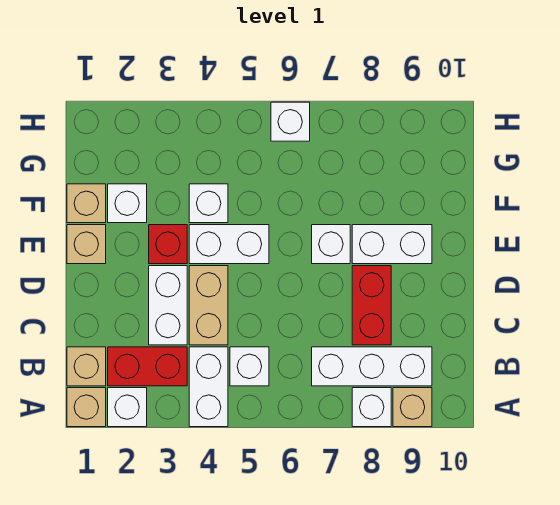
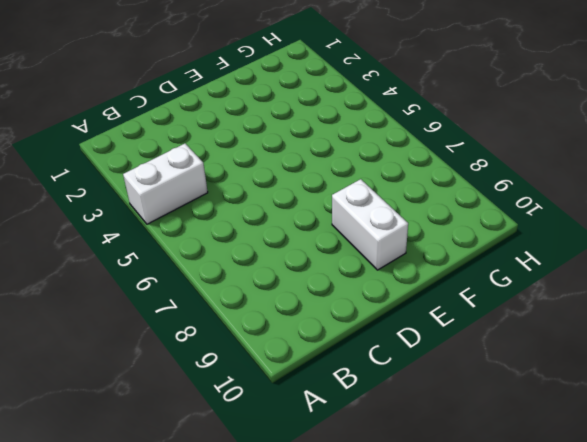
none -> tan 1x1 brick [67,388,106,427]
none -> white 1x1 brick [108,388,147,427]
none -> white 1x1 brick [352,388,391,427]

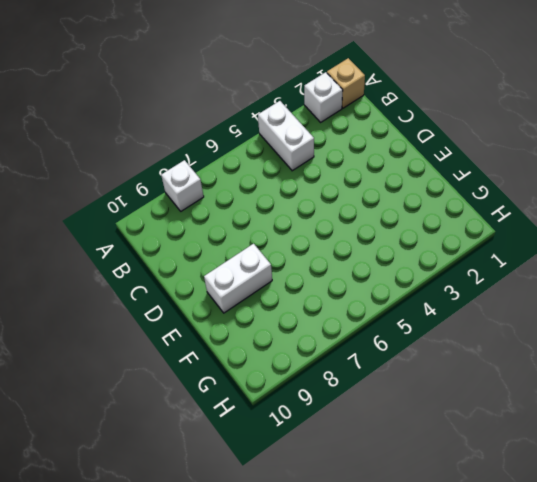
none -> tan 1x1 brick [393,388,432,427]
none -> tan 1x1 brick [67,347,106,386]
none -> red 1x2 brick [108,347,187,386]

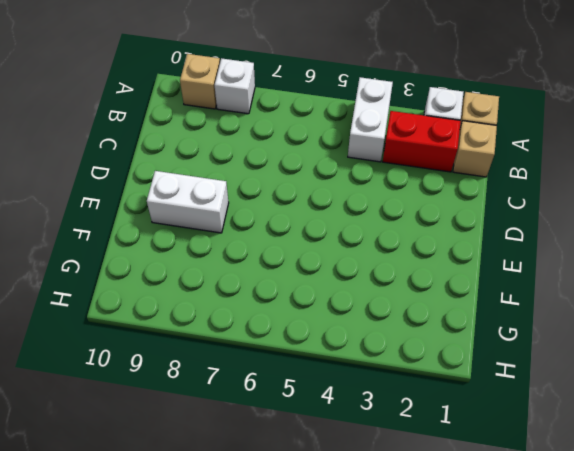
none -> white 1x1 brick [230,347,269,386]
none -> white 1x3 brick [312,347,432,386]
none -> white 1x2 brick [149,266,187,345]

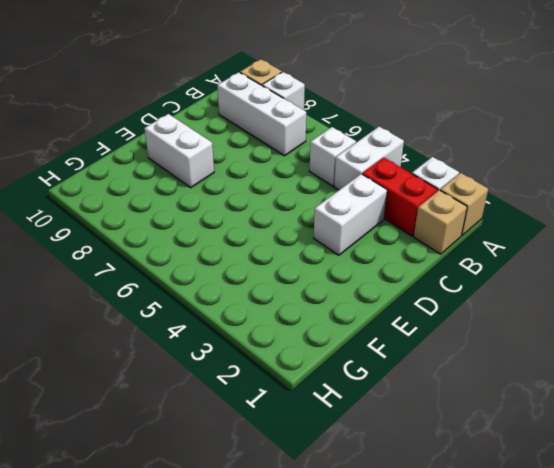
none -> tan 1x2 brick [189,266,228,345]
none -> red 1x2 brick [352,266,391,345]
none -> tan 1x1 brick [67,225,106,264]

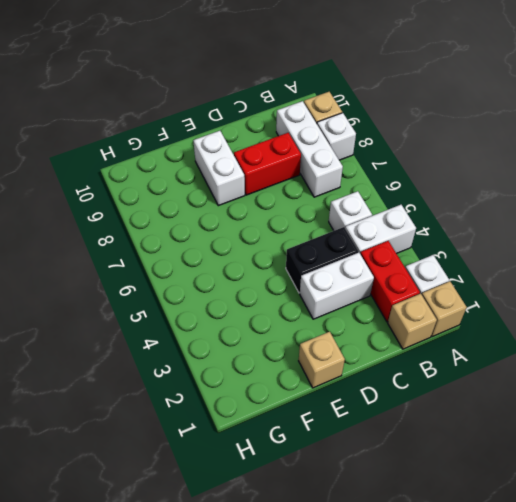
black 1x2 brick [286,227,358,293] -> tan 1x2 brick [189,266,228,345]
none -> red 1x1 brick [149,225,187,264]
none -> white 1x2 brick [189,225,269,264]
none -> white 1x1 brick [312,225,350,264]

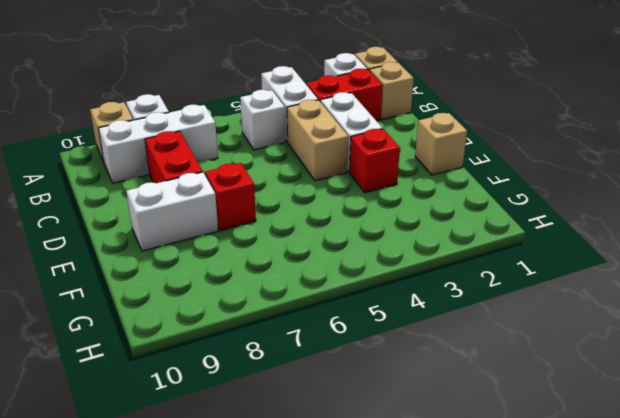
red 1x1 brick [205,163,256,231] -> white 1x1 brick [312,225,350,264]
none -> white 1x2 brick [189,225,269,264]
none -> tan 1x1 brick [67,184,106,223]
none -> white 1x1 brick [108,184,147,223]

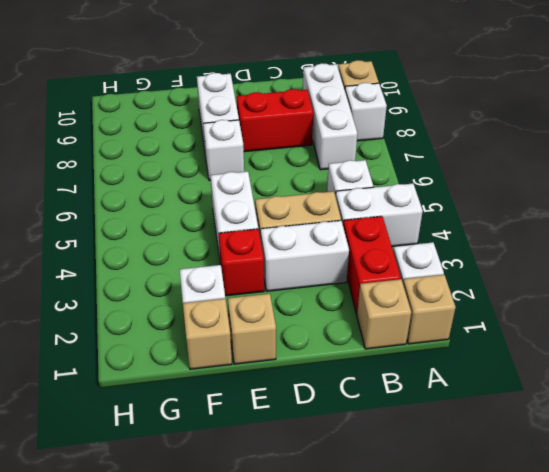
none -> white 1x1 brick [189,184,228,223]
none -> white 1x1 brick [271,102,310,141]

